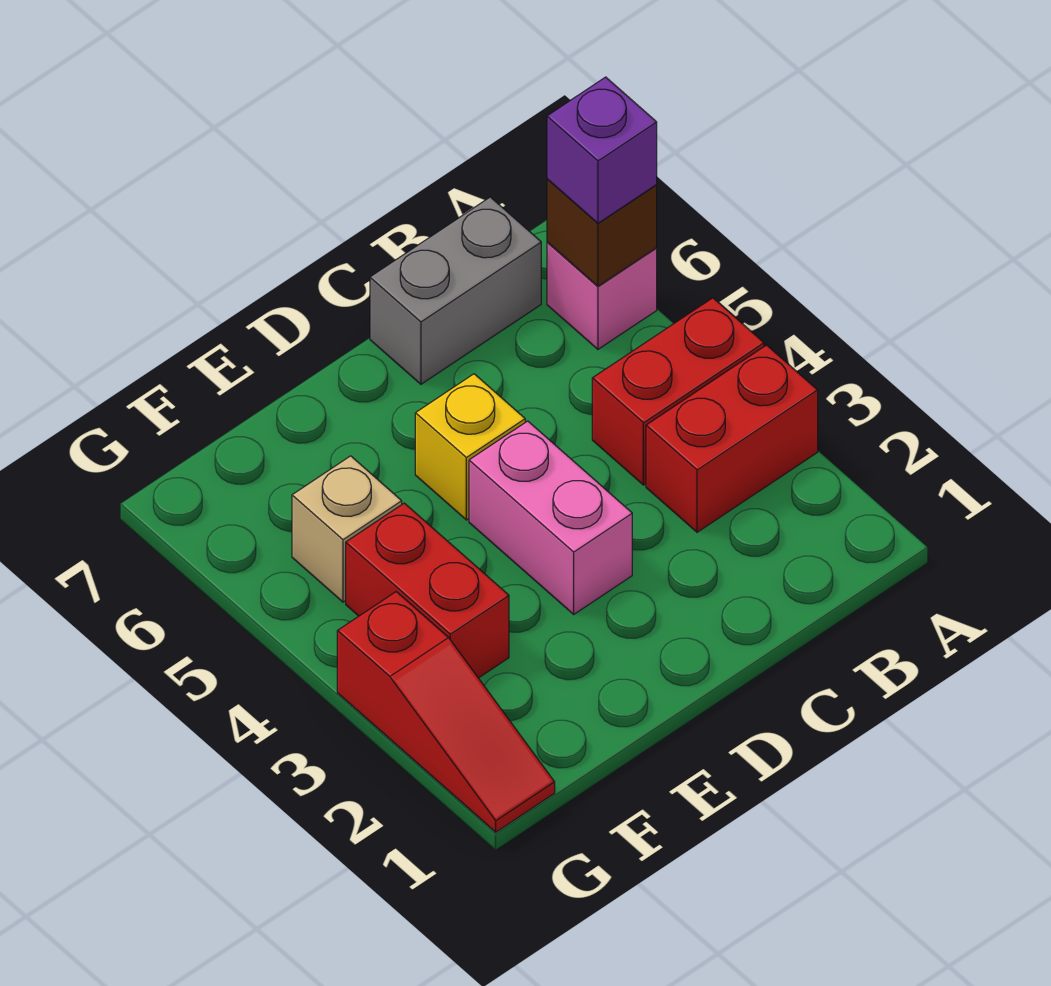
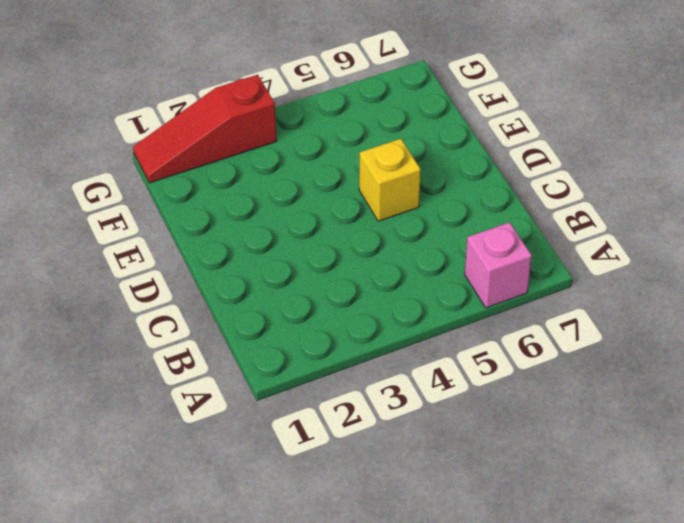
none -> red 1x2 brick [646,345,818,532]
none -> red 1x2 brick [592,298,764,485]

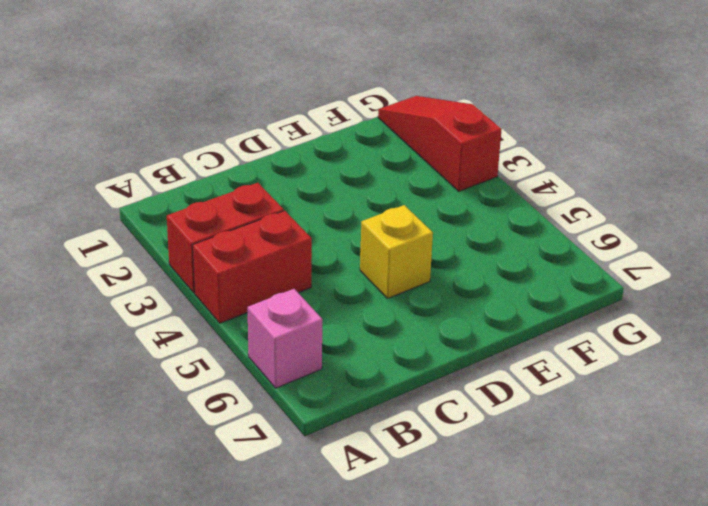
none -> grey 1x2 brick [370,197,541,384]
none -> pink 1x2 brick [469,421,632,614]

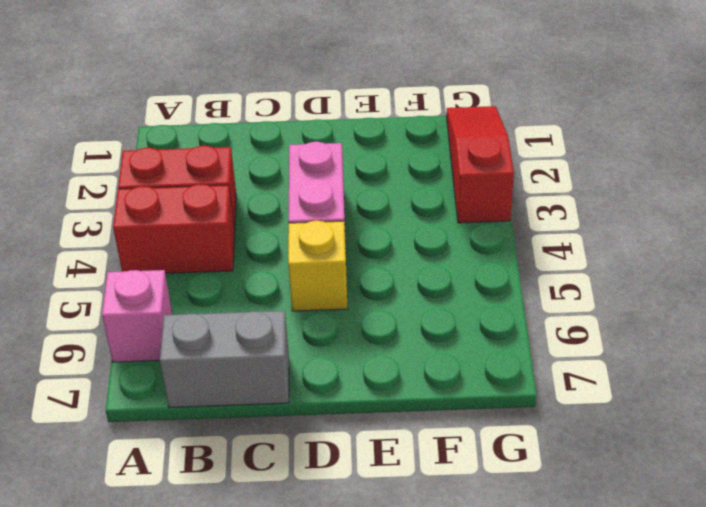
none -> red 1x2 brick [346,503,509,678]
none -> tan 1x1 brick [292,456,402,602]

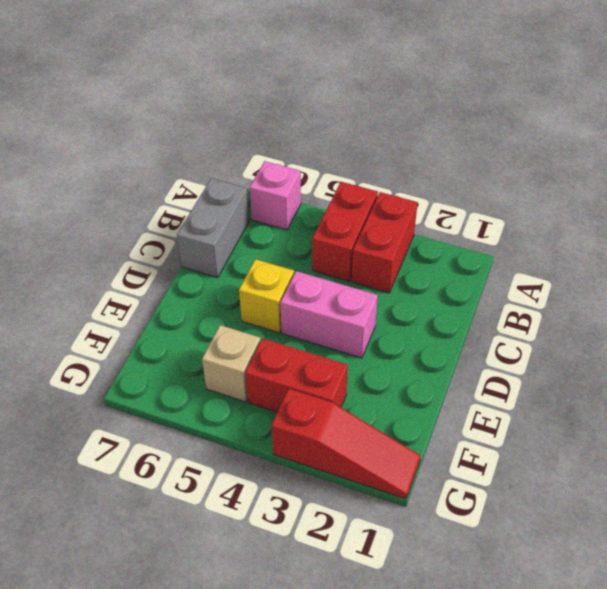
none -> brown 1x1 brick [547,179,657,286]
none -> purple 1x1 brick [547,77,657,223]

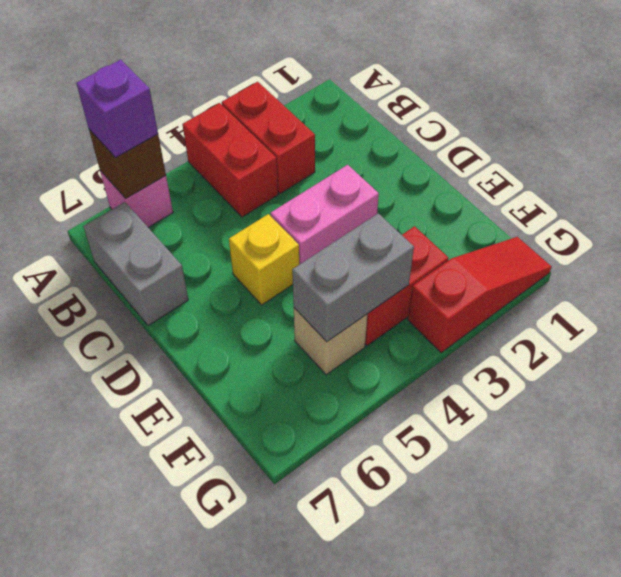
grey 1x2 brick [292,213,414,342] -> none

